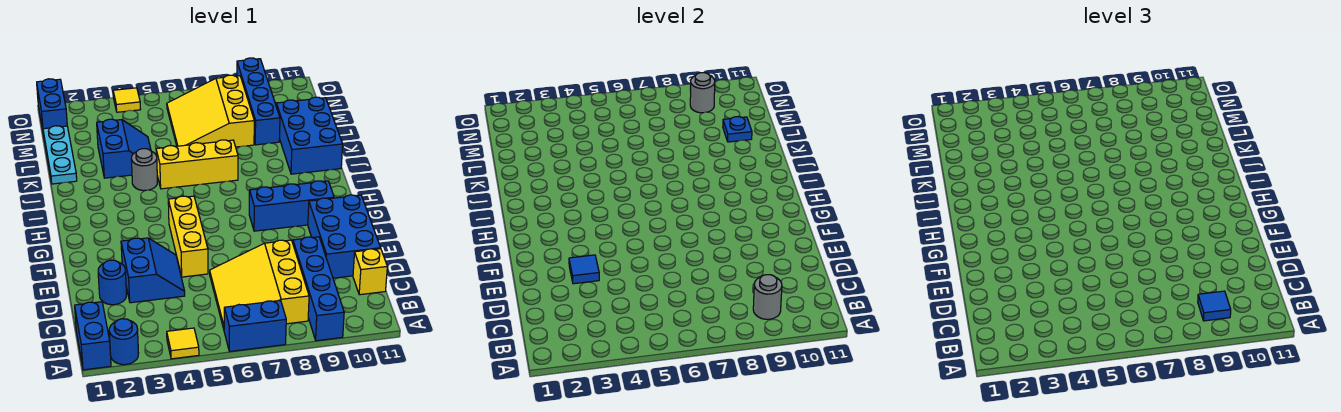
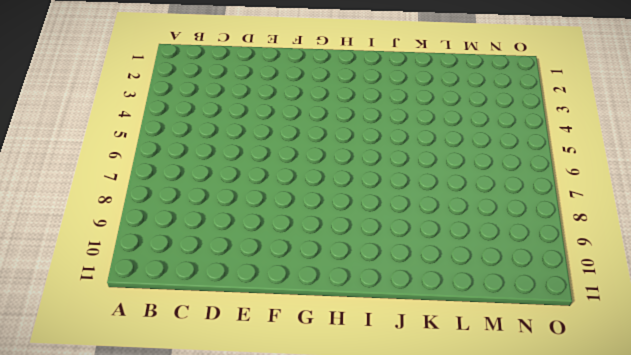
none -> blue 1x2 brick [75,302,111,370]
none -> blue 1x1 round brick [109,319,139,365]
none -> yellow 1x1 tile [167,328,199,359]

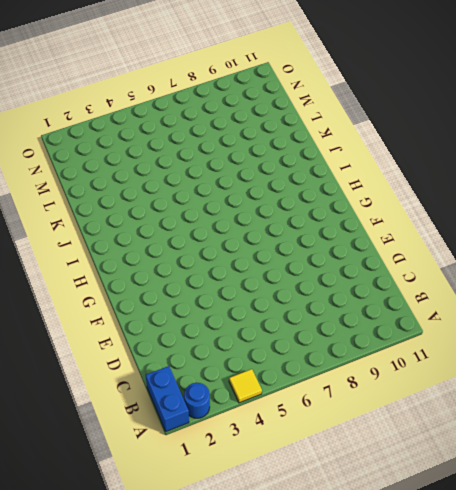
none -> blue 1x2 brick [224,300,286,351]
none -> blue 1x4 brick [293,237,344,341]
none -> yellow 3x3 slope [210,240,309,329]

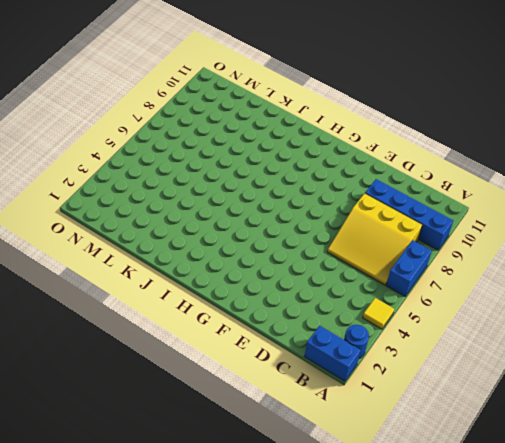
none -> yellow 1x1 brick [353,249,387,295]
none -> blue 1x1 round brick [98,260,127,305]
none -> blue 2x2 slope [121,238,185,303]

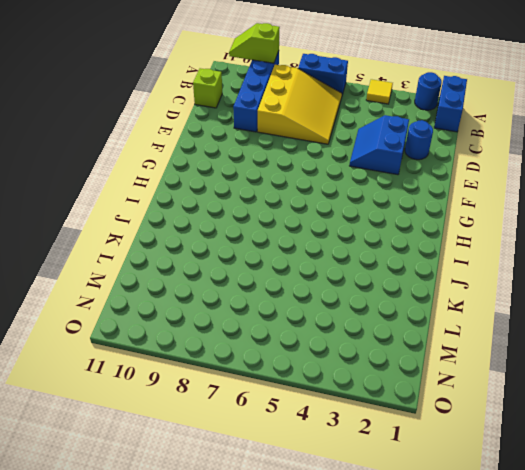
lime 1x2 slope [229,23,280,63] -> none
lime 1x1 brick [193,68,222,108] -> yellow 1x1 brick [353,249,387,295]
none -> blue 2x3 brick [308,195,381,278]
none -> yellow 1x3 brick [168,196,208,277]
none -> blue 1x3 brick [249,181,334,231]

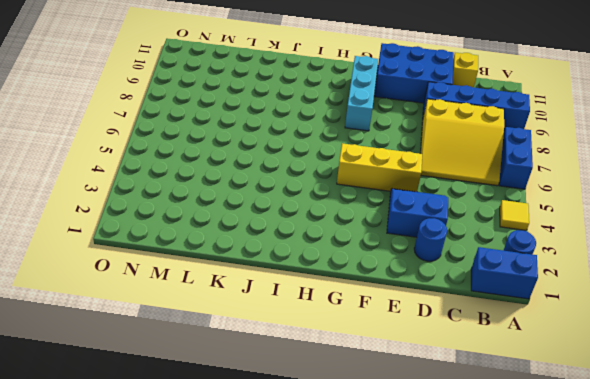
cyan 1x3 brick [345,56,378,131] -> blue 1x3 brick [249,181,334,231]
none -> grey 1x1 round brick [131,149,157,191]
none -> yellow 1x3 brick [156,140,238,189]
none -> blue 2x3 brick [276,97,343,174]

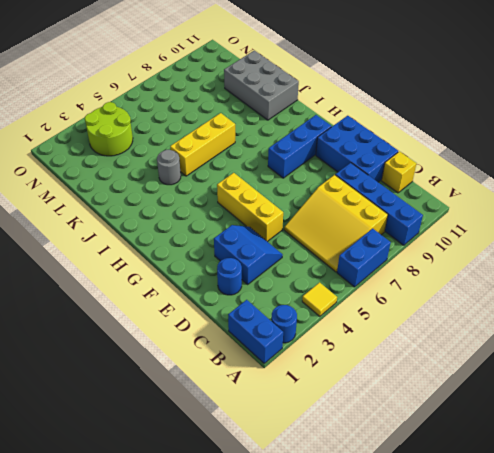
grey 2x3 brick [224,50,299,120] -> blue 2x3 brick [276,97,343,174]
lime 2x2 round brick [85,102,133,156] -> none
none -> cyan 1x3 plate [43,126,77,184]
none -> blue 2x2 slope [97,119,151,178]
none -> yellow 3x3 slope [167,75,254,147]

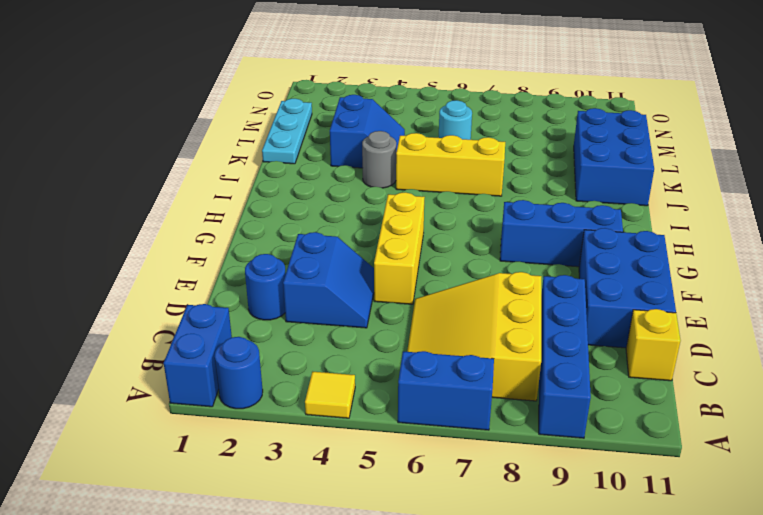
cyan 1x1 round brick [439,100,472,140] -> yellow 3x3 slope [167,75,254,147]
none -> blue 1x4 brick [237,58,280,145]
none -> blue 1x2 brick [37,79,67,136]
none -> yellow 1x1 tile [113,88,141,112]

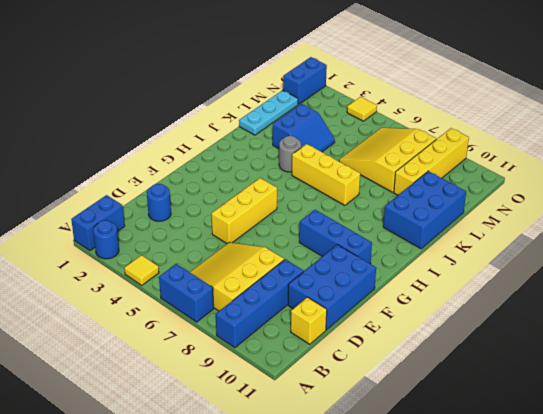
yellow 1x4 brick [394,128,469,195] -> blue 1x4 brick [237,58,280,145]
none -> blue 2x2 slope [121,238,185,303]
none -> grey 1x1 round brick [753,275,782,319]
none -> blue 1x1 tile [569,255,599,284]

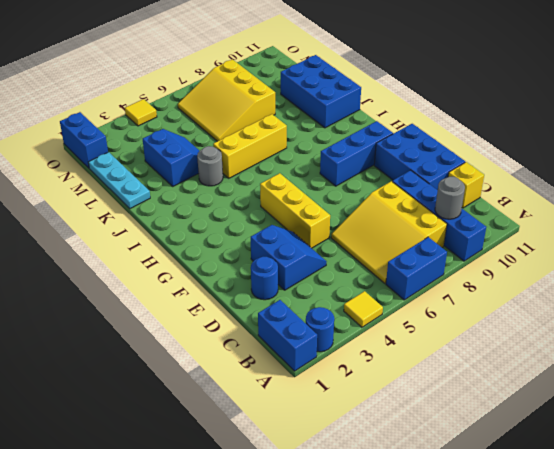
none -> blue 1x4 brick [237,58,280,145]
none -> blue 1x1 tile [569,255,599,284]
none -> blue 1x1 plate [723,117,752,142]

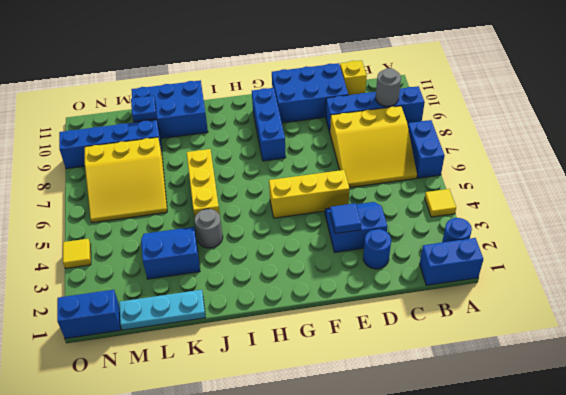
none -> grey 1x1 round brick [690,73,715,113]
none -> blue 1x1 tile [1198,291,1231,321]

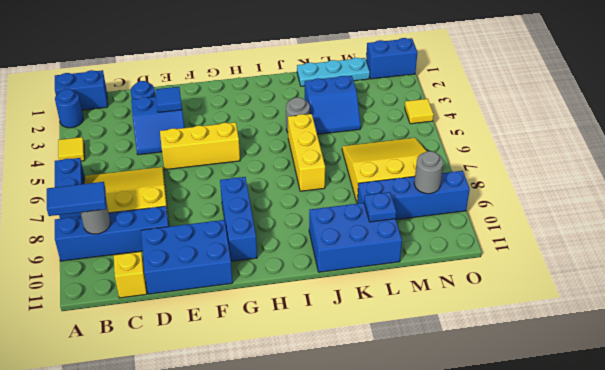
blue 1x2 tile [47,182,106,216] -> blue 1x1 tile [1198,291,1231,321]

